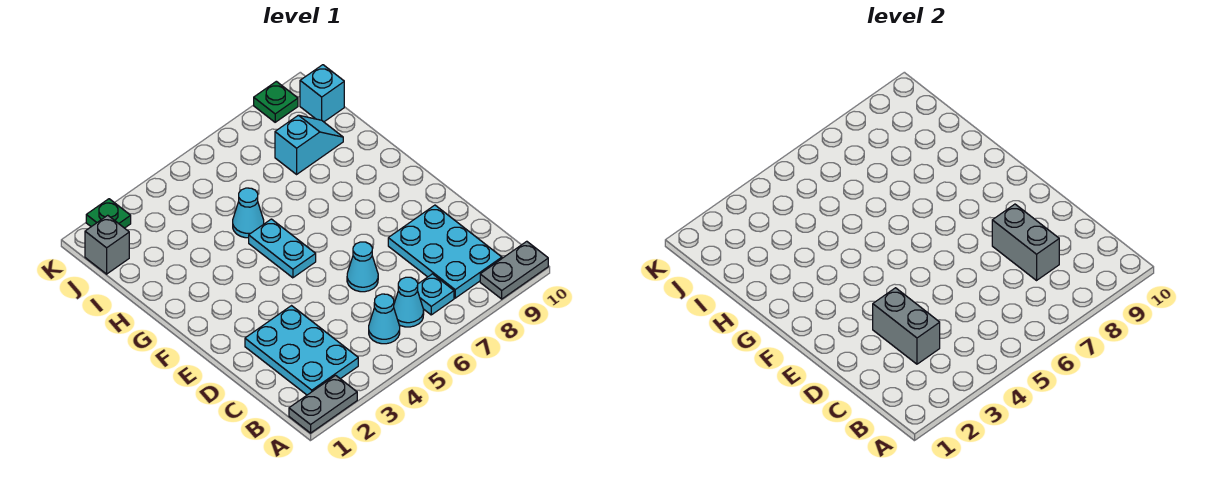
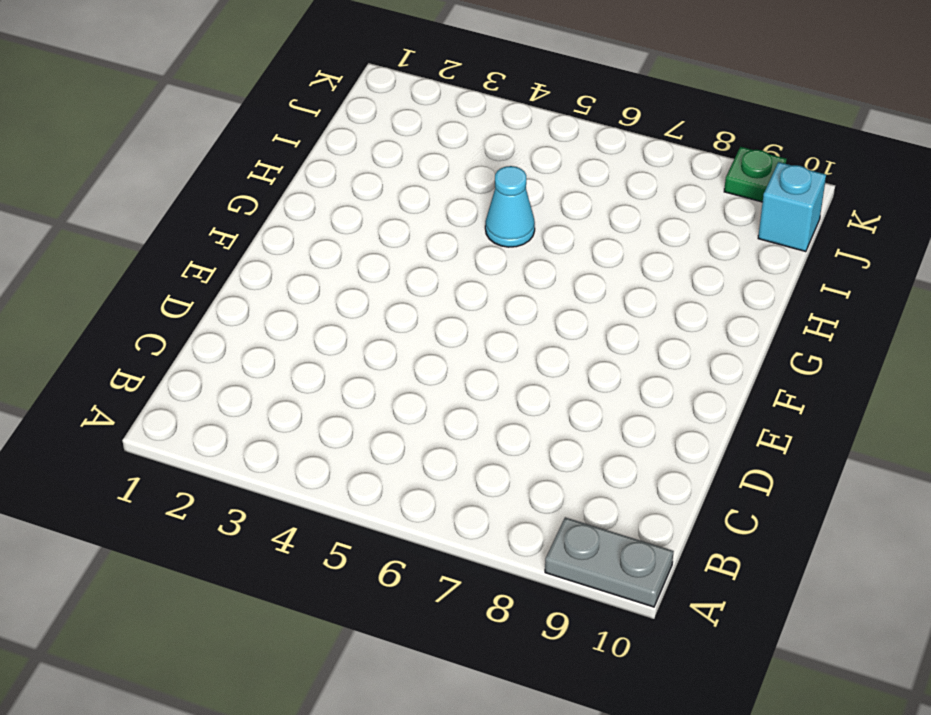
none -> grey 1x2 plate [289,375,357,433]
none -> cyan 2x3 plate [245,306,358,395]
none -> cyan 1x1 cone [369,294,400,344]

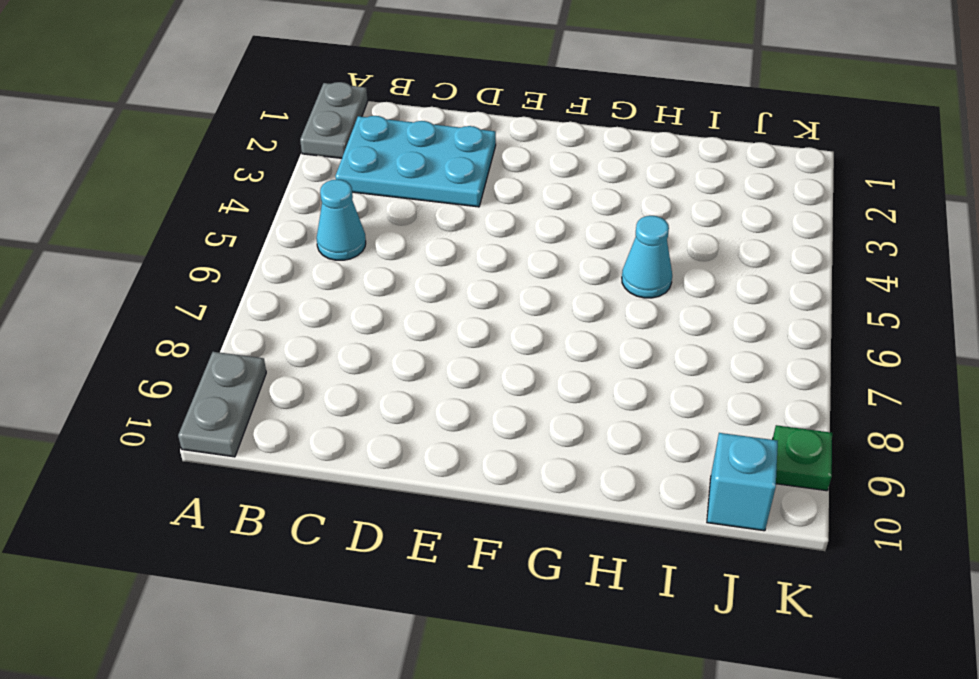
none -> cyan 1x1 cone [394,277,424,327]
none -> cyan 1x1 plate [417,274,454,315]
none -> cyan 2x3 plate [388,205,502,298]

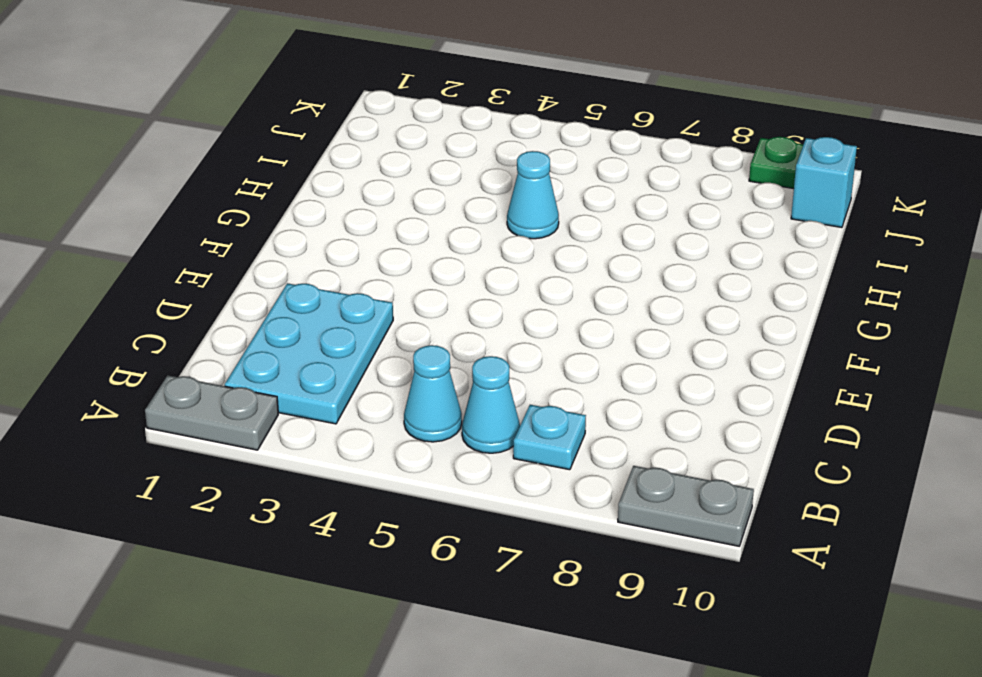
none -> cyan 2x3 plate [388,205,502,298]
none -> cyan 1x1 cone [347,242,378,292]
none -> cyan 1x2 plate [249,219,316,278]

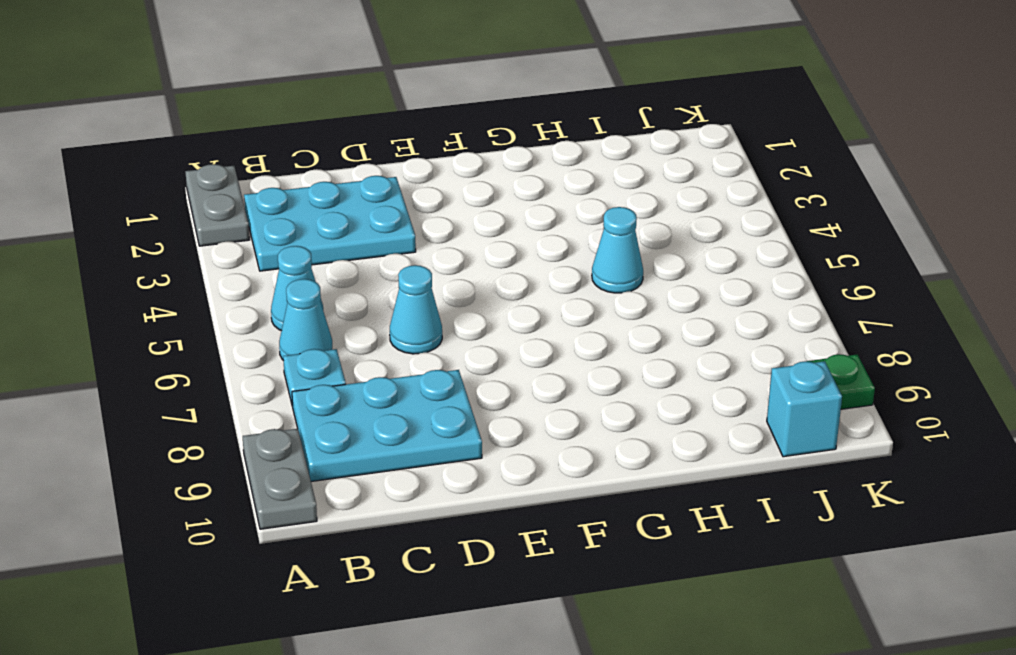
none -> cyan 1x2 plate [249,219,316,278]
none -> cyan 1x2 slope [275,115,343,174]
none -> grey 1x1 brick [85,215,129,274]

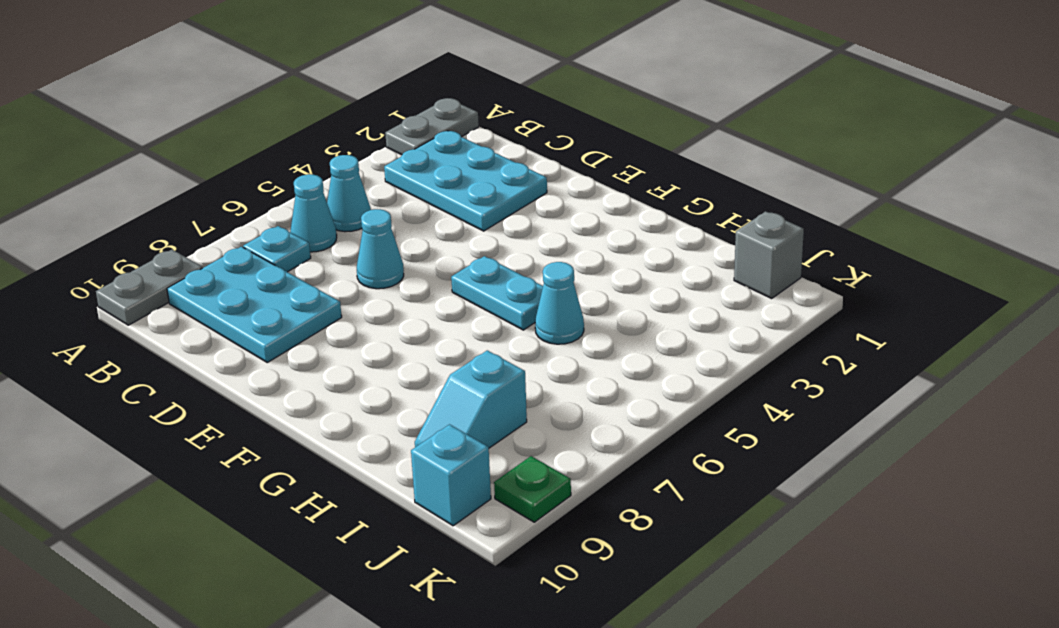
none -> green 1x1 plate [86,199,131,228]
none -> grey 1x2 brick [873,288,940,364]
none -> grey 1x2 brick [992,204,1059,280]

